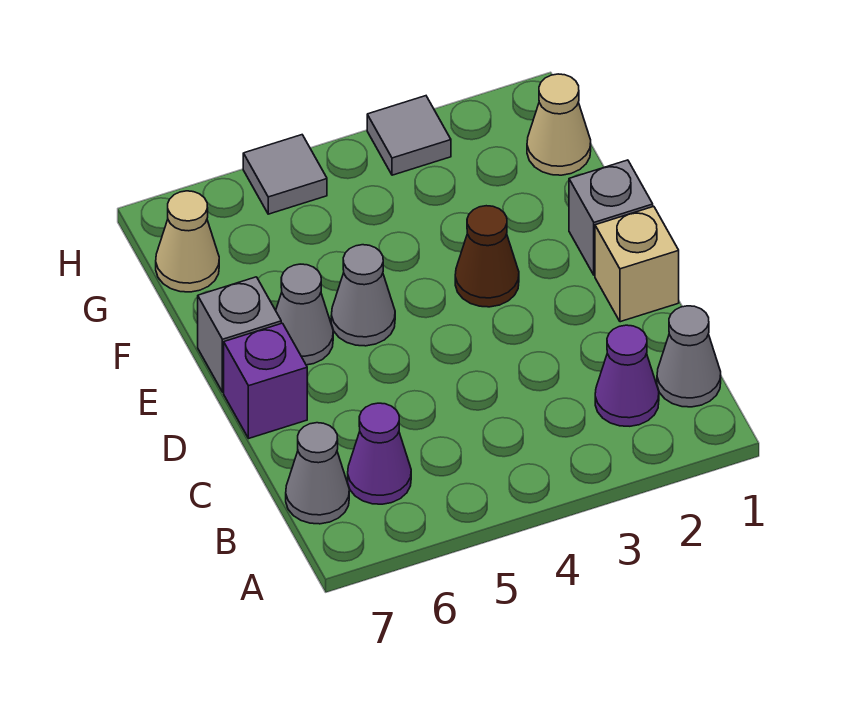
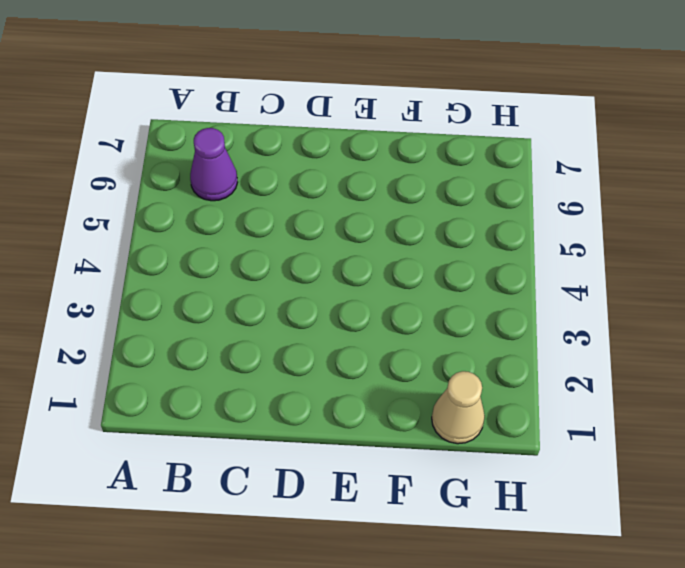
none -> grey 1x1 cone [657,306,721,407]
none -> purple 1x1 cone [595,325,659,426]
none -> grey 1x1 cone [286,423,349,524]

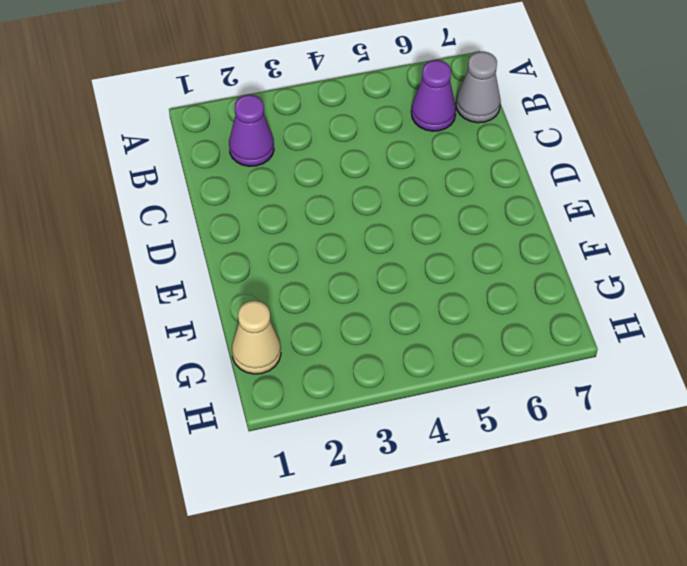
none -> grey 1x1 cone [657,306,721,407]
none -> tan 1x1 brick [595,206,679,322]
none -> purple 1x1 brick [224,323,307,438]

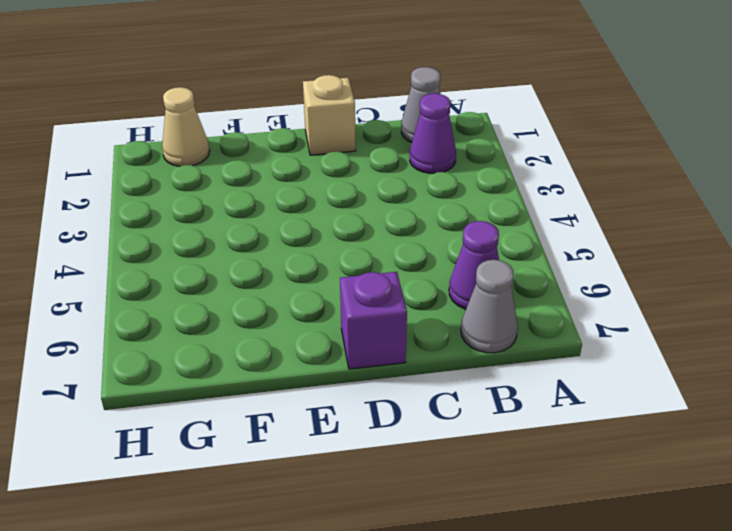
none -> grey 1x1 brick [569,160,653,275]
none -> brown 1x1 cone [455,206,519,307]
none -> grey 1x1 cone [331,245,395,346]

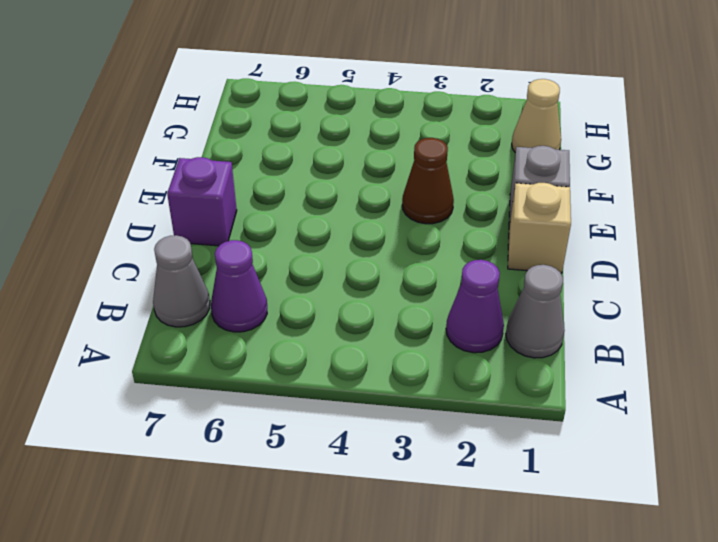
none -> grey 1x1 cone [331,245,395,346]
none -> grey 1x1 cone [276,264,333,365]
none -> grey 1x1 brick [198,277,281,392]

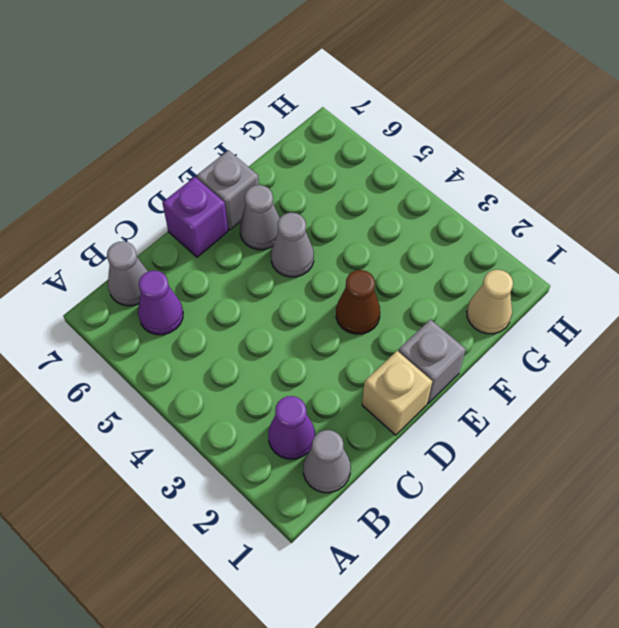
none -> tan 1x1 cone [156,191,219,292]
none -> grey 1x1 tile [367,96,451,175]
none -> grey 1x1 tile [243,135,327,214]

